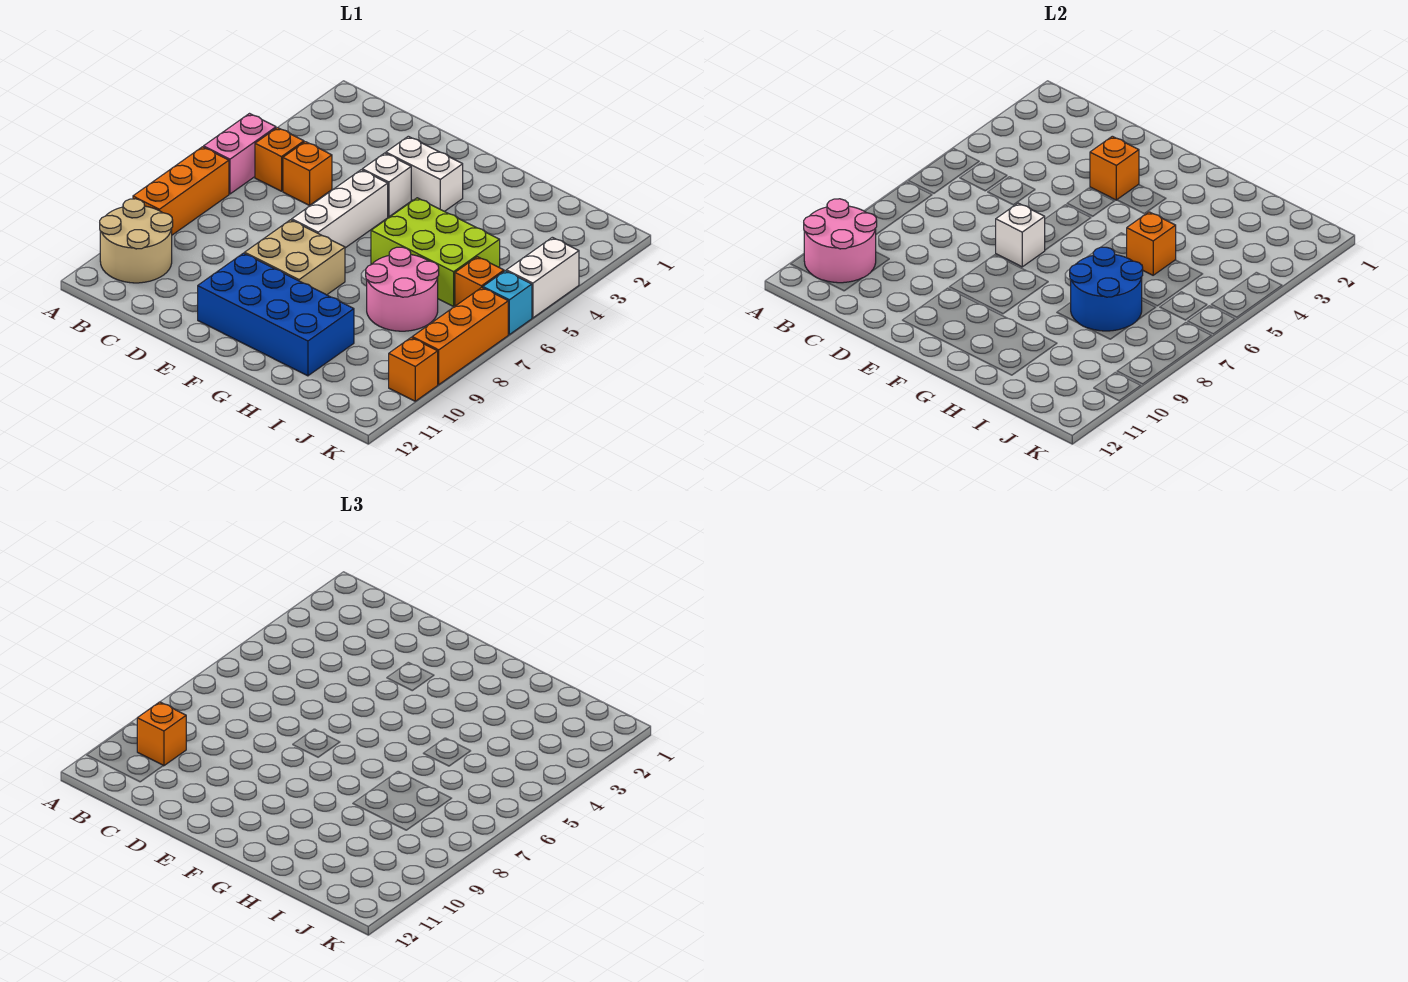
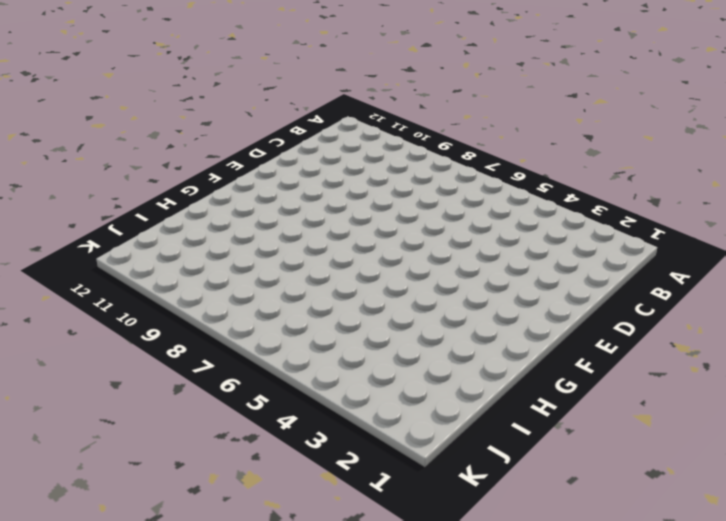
none -> pink 1x2 brick [204,114,276,194]
none -> orange 1x3 brick [133,147,229,235]
none -> tan 2x2 round brick [100,199,173,283]

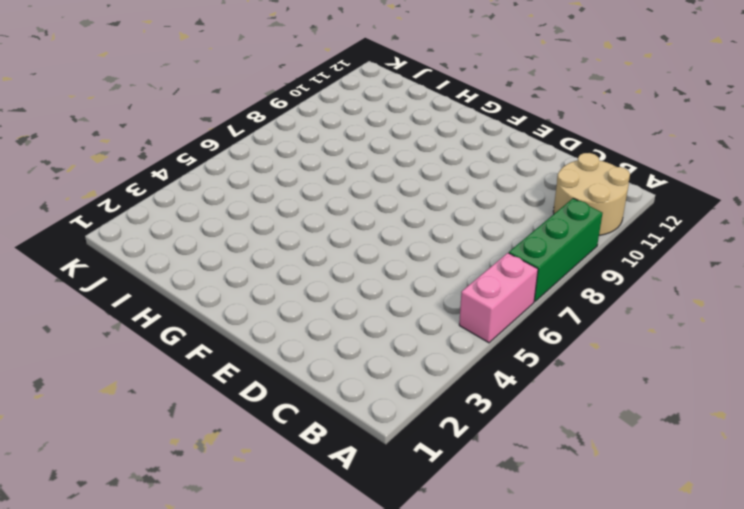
green 1x3 brick [509,198,603,301] -> orange 1x3 brick [133,147,229,235]
none -> orange 1x1 brick [255,128,304,191]
none -> orange 1x1 brick [283,142,332,205]
none -> white 1x2 brick [386,136,463,211]

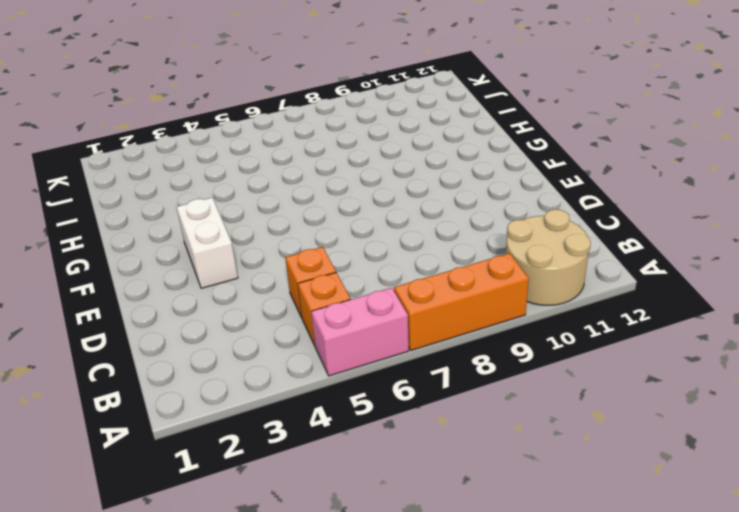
none -> white 1x1 brick [362,153,411,217]
none -> white 1x3 brick [292,170,388,248]
none -> tan 2x2 brick [245,220,345,295]

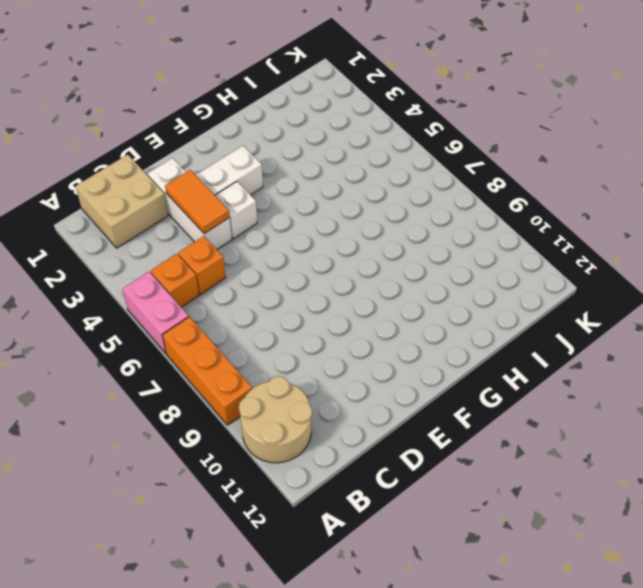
tan 2x2 brick [76,154,168,248] -> tan 2x2 brick moved to [245,220,345,295]
white 1x3 brick [148,158,232,249] -> white 1x3 brick moved to [292,170,388,248]
orange 1x2 tile [165,170,230,234] -> none
none -> blue 2x4 brick [198,253,354,376]
none -> lime 2x3 brick [371,198,500,306]
none -> pink 2x2 round brick [366,247,439,331]

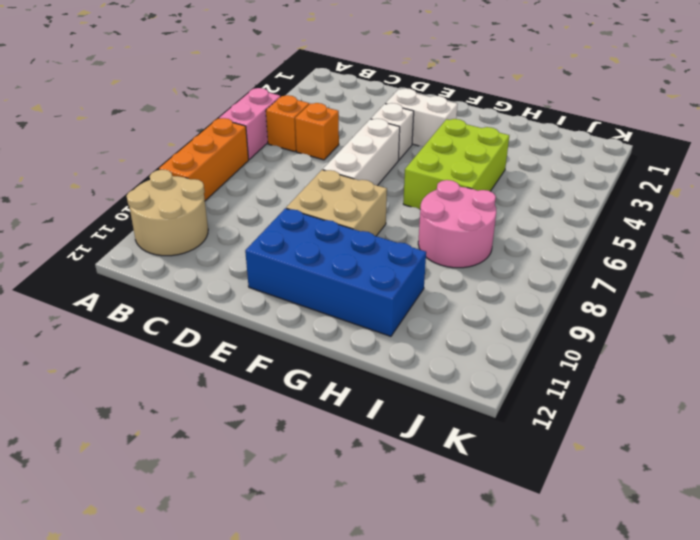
lime 2x3 brick [403,119,509,209] -> lime 2x3 brick turned to [371,198,500,306]
none -> orange 1x1 brick [455,257,504,306]
none -> white 1x2 brick [506,237,579,318]
none -> cyan 1x1 brick [483,271,532,334]

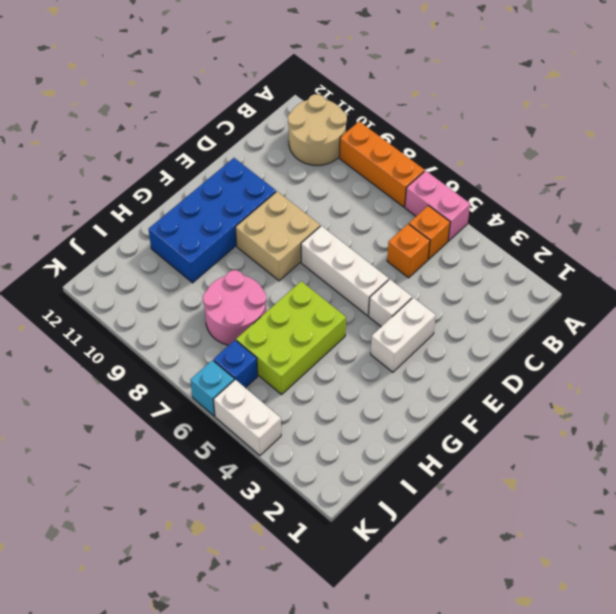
blue 1x1 brick [213,340,258,388] -> orange 1x1 brick [455,257,504,306]
none -> orange 1x3 brick [412,288,508,384]
none -> orange 1x1 brick [389,338,438,401]
none -> pink 2x2 round brick [804,199,877,283]

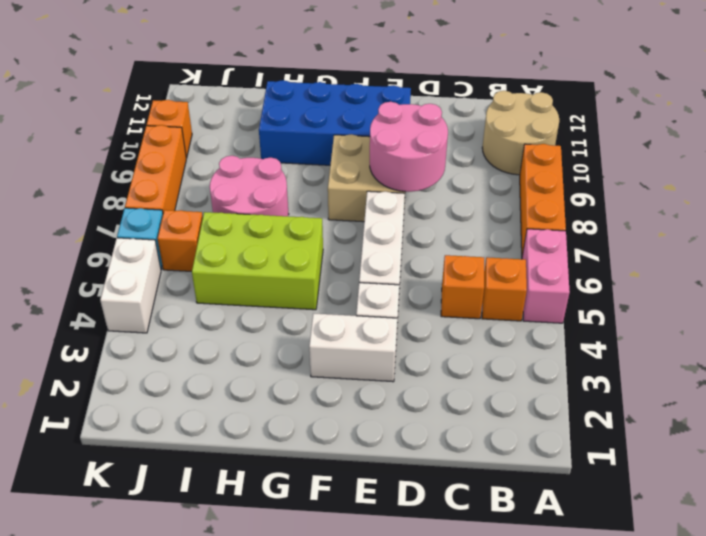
pink 2x2 round brick [370,102,448,192] -> pink 2x2 round brick moved to [804,199,877,283]
none -> orange 1x1 brick [1090,136,1139,200]
none -> white 1x1 brick [996,203,1045,267]
none -> orange 1x1 brick [1127,212,1176,275]

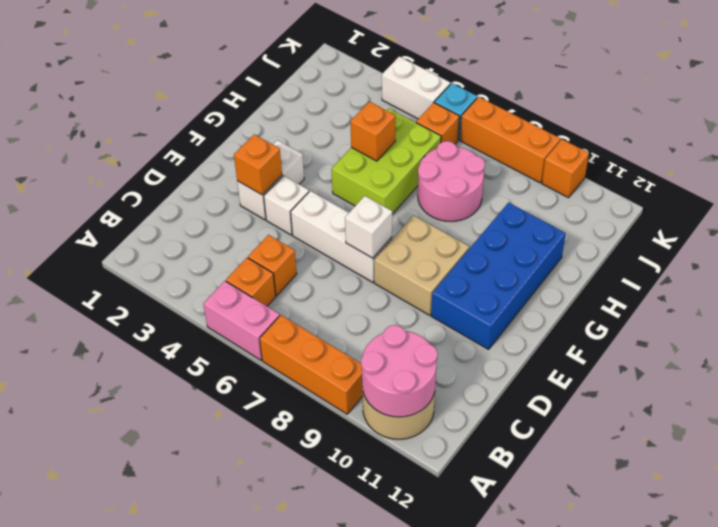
none -> blue 2x2 round brick [1070,247,1143,331]
none -> orange 1x1 brick [137,702,186,766]

